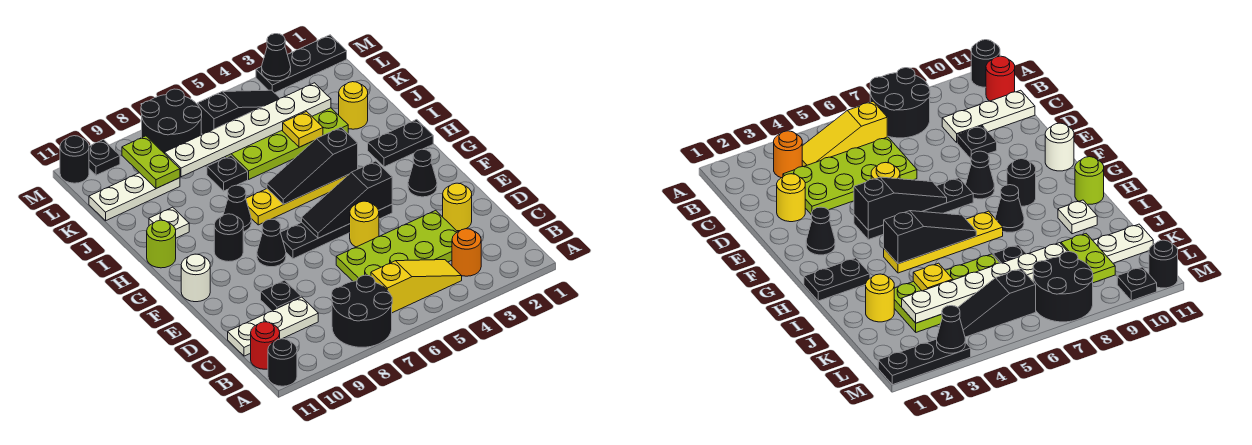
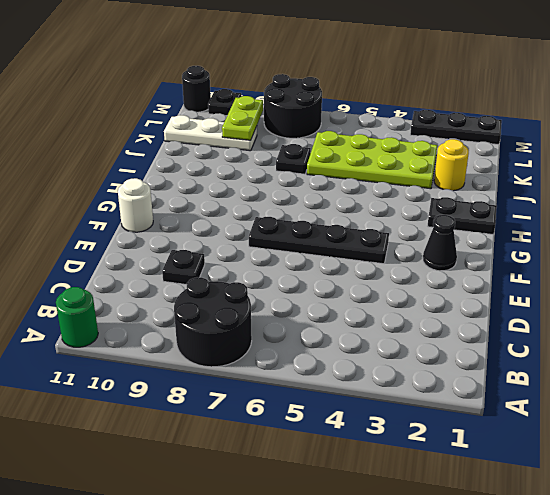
green 1x1 round brick [56,287,98,347] -> black 1x1 round brick [268,339,297,386]
none -> orange 1x1 round brick [452,229,481,276]
none -> yellow 1x3 slope [371,260,462,313]
none -> red 1x1 round brick [251,322,280,369]
none -> lime 2x4 plate [336,210,457,281]

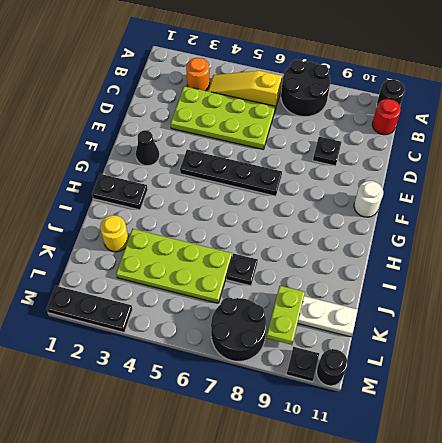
none -> white 1x3 plate [228,297,318,356]
none -> yellow 1x1 round brick [443,183,472,231]
none -> yellow 1x1 round brick [350,201,379,247]
none -> black 1x1 cone [257,219,286,267]

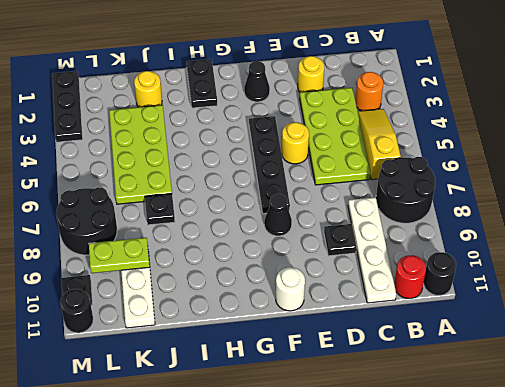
white 1x4 plate [348,197,396,303] -> white 1x3 plate [228,297,318,356]
none -> black 1x1 round brick [214,214,243,262]
none -> yellow 1x4 plate [246,175,348,225]
none -> black 1x1 cone [223,185,251,232]
none -> lime 1x1 round brick [147,220,176,268]

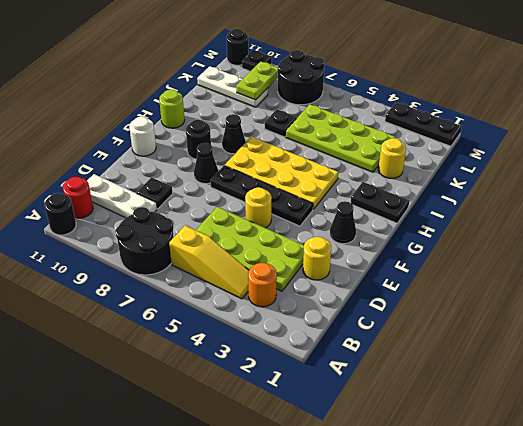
yellow 2x4 plate [225,137,338,209] -> yellow 1x4 plate [246,175,348,225]
none -> white 1x1 plate [149,207,189,238]
none -> black 1x3 slope [197,90,280,134]
none -> black 1x3 slope [302,161,392,238]
none -> black 1x3 slope [267,127,358,204]

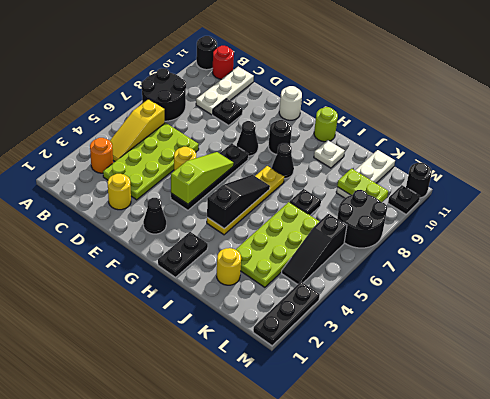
lime 1x3 slope [171,152,234,204] -> black 1x3 slope [302,161,392,238]
none -> yellow 1x1 plate [283,112,323,147]
none -> white 1x6 plate [165,83,331,177]
none -> black 1x1 cone [262,34,291,81]

